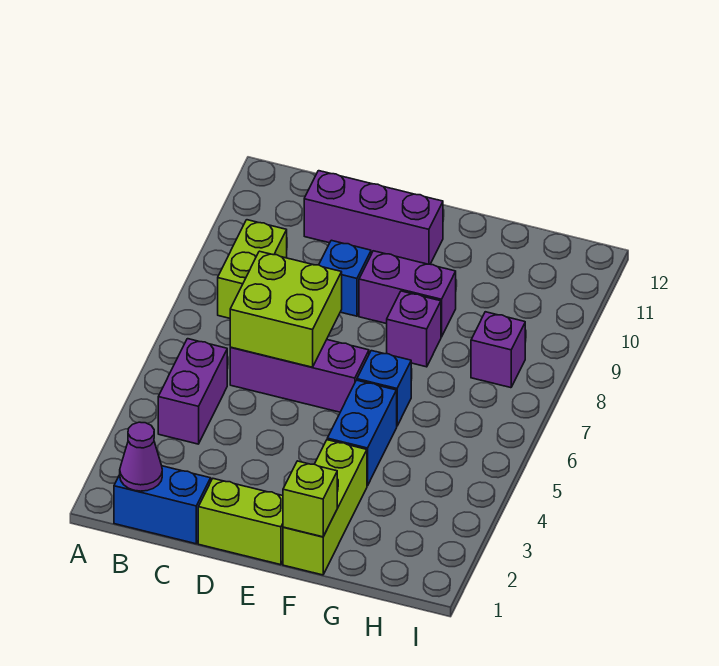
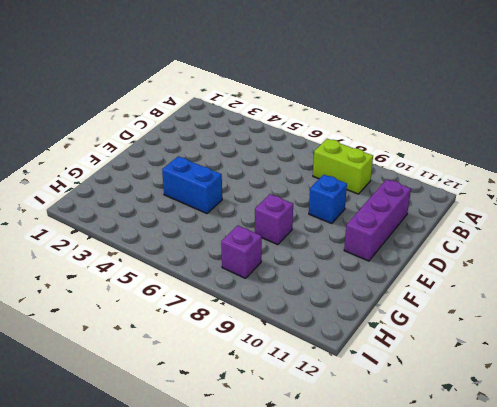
none -> blue 1x2 brick [114,466,211,544]
none -> purple 1x2 brick [158,339,227,444]
none -> purple 1x3 brick [230,340,369,412]

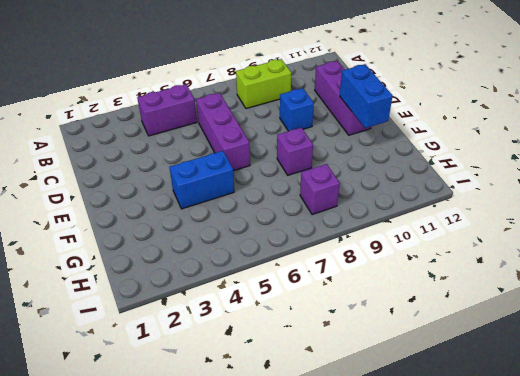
blue 1x2 brick [340,64,393,128] -> blue 1x2 brick moved to [114,466,211,544]
none -> lime 1x2 brick [198,479,283,565]
none -> purple 1x2 brick [359,251,456,337]
none -> lime 1x3 brick [283,440,367,575]

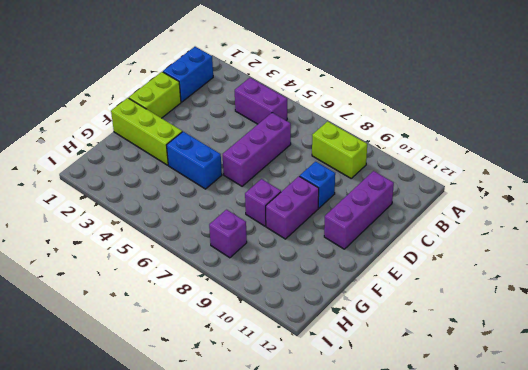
none -> blue 1x1 brick [357,351,411,426]
none -> purple 1x1 cone [120,422,162,491]
none -> lime 2x2 brick [230,251,342,367]

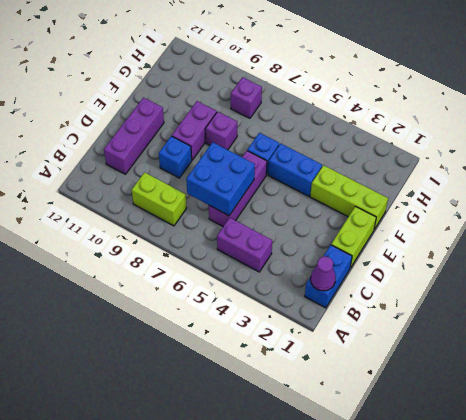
blue 2x2 brick [186,142,255,216] -> lime 2x2 brick [230,251,342,367]
none -> lime 1x1 brick [283,461,337,537]

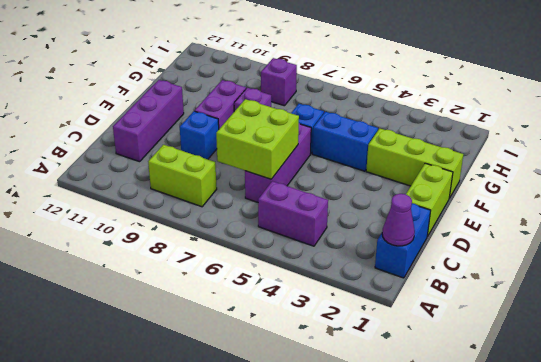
none -> lime 1x1 brick [283,461,337,537]

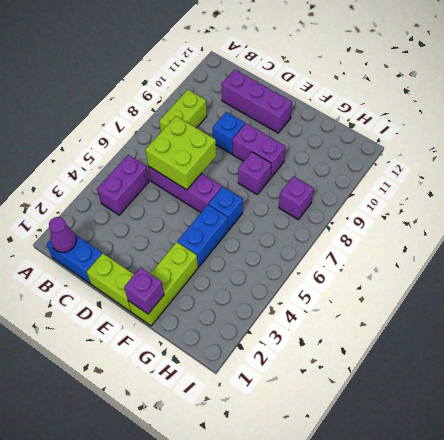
purple 1x1 brick [124,267,164,314] -> lime 1x1 brick [283,461,337,537]

